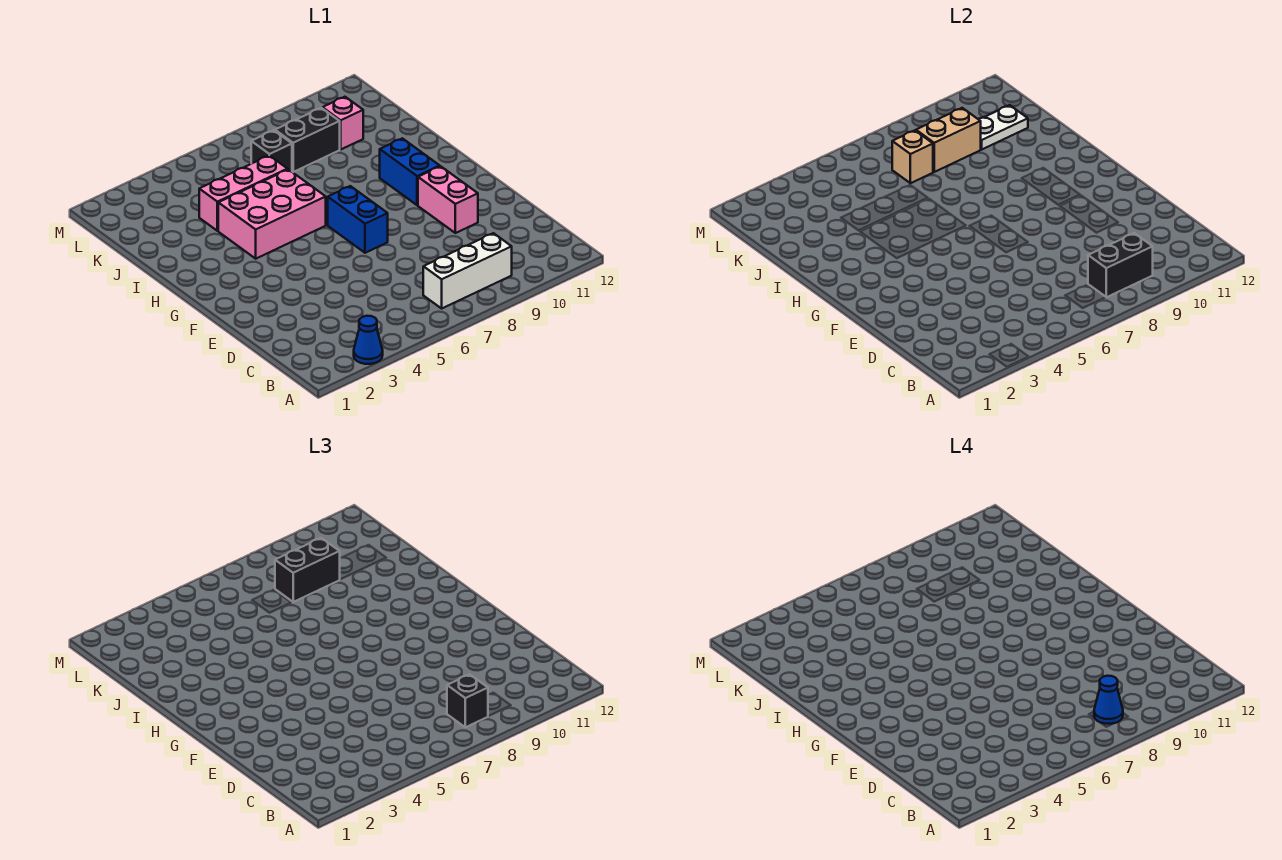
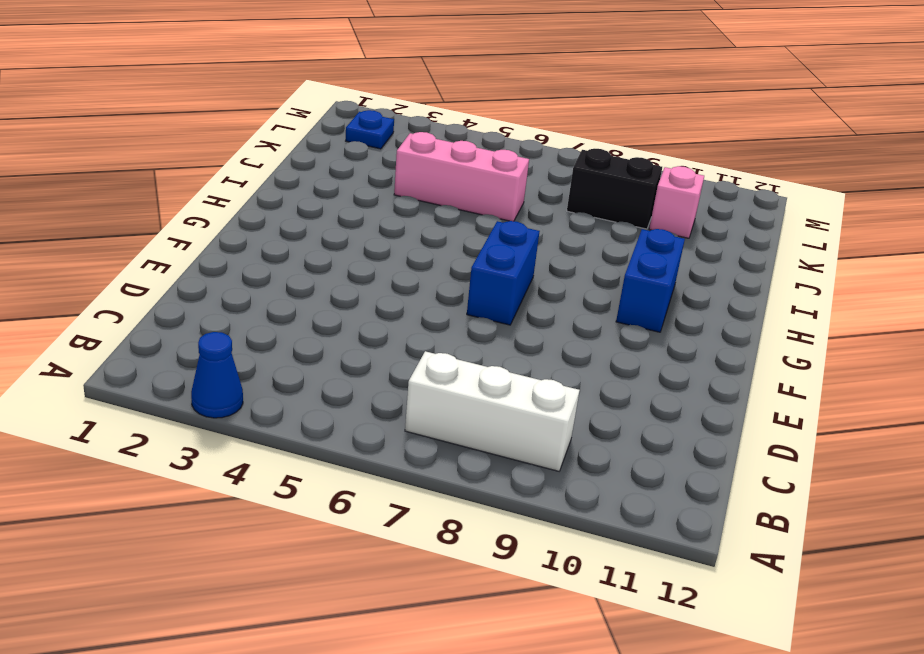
blue 1x1 plate [346,110,394,149] -> none
none -> pink 1x2 brick [418,166,478,233]
none -> pink 2x3 brick [218,169,326,259]
none -> black 1x1 brick [251,130,292,172]

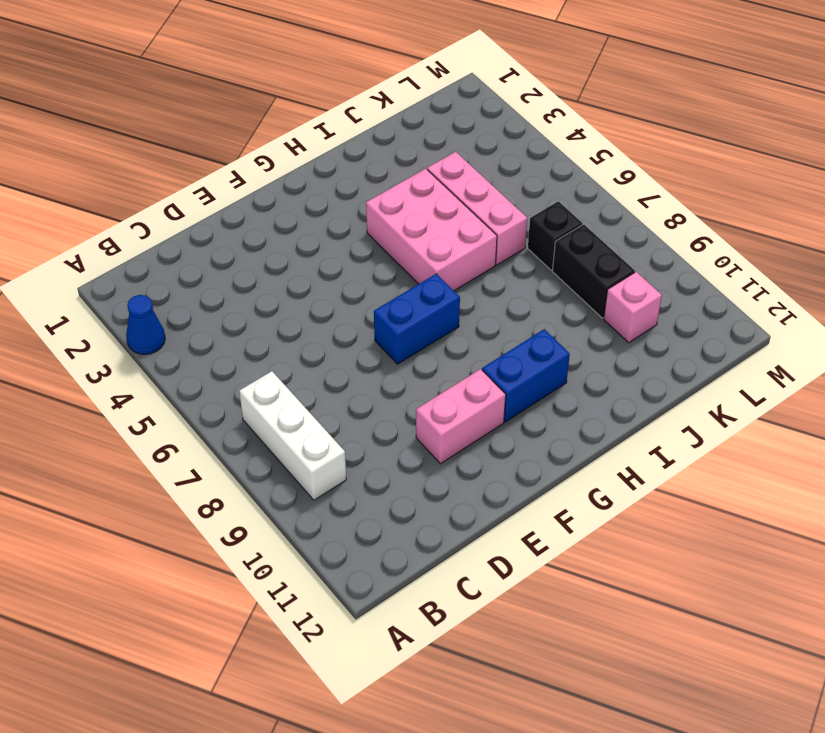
none -> black 1x2 brick [1088,233,1153,297]
none -> tan 1x1 brick [892,130,933,183]
none -> tan 1x2 brick [916,108,981,172]

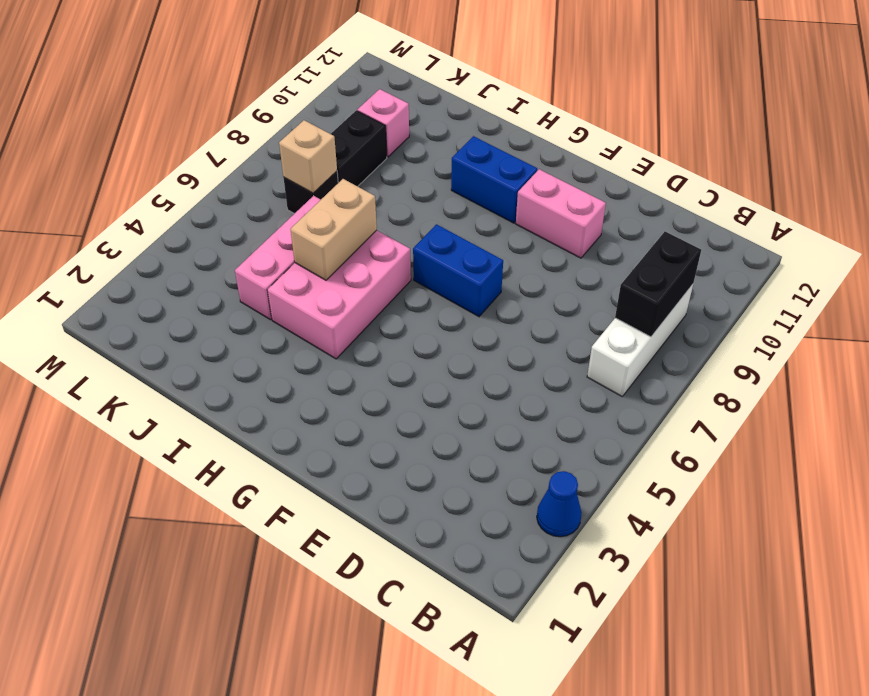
tan 1x2 brick [290,179,377,280] -> tan 1x2 brick moved to [916,108,981,172]
none -> white 1x2 plate [978,105,1028,149]
none -> black 1x1 brick [447,674,488,727]
none -> black 1x2 brick [275,538,340,602]

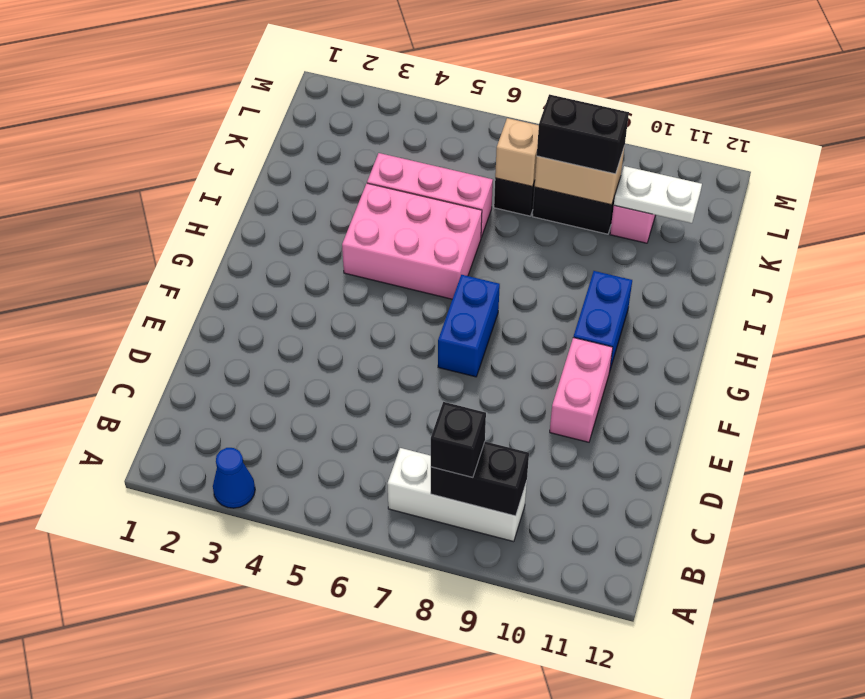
none -> blue 1x1 cone [1094,676,1123,724]

